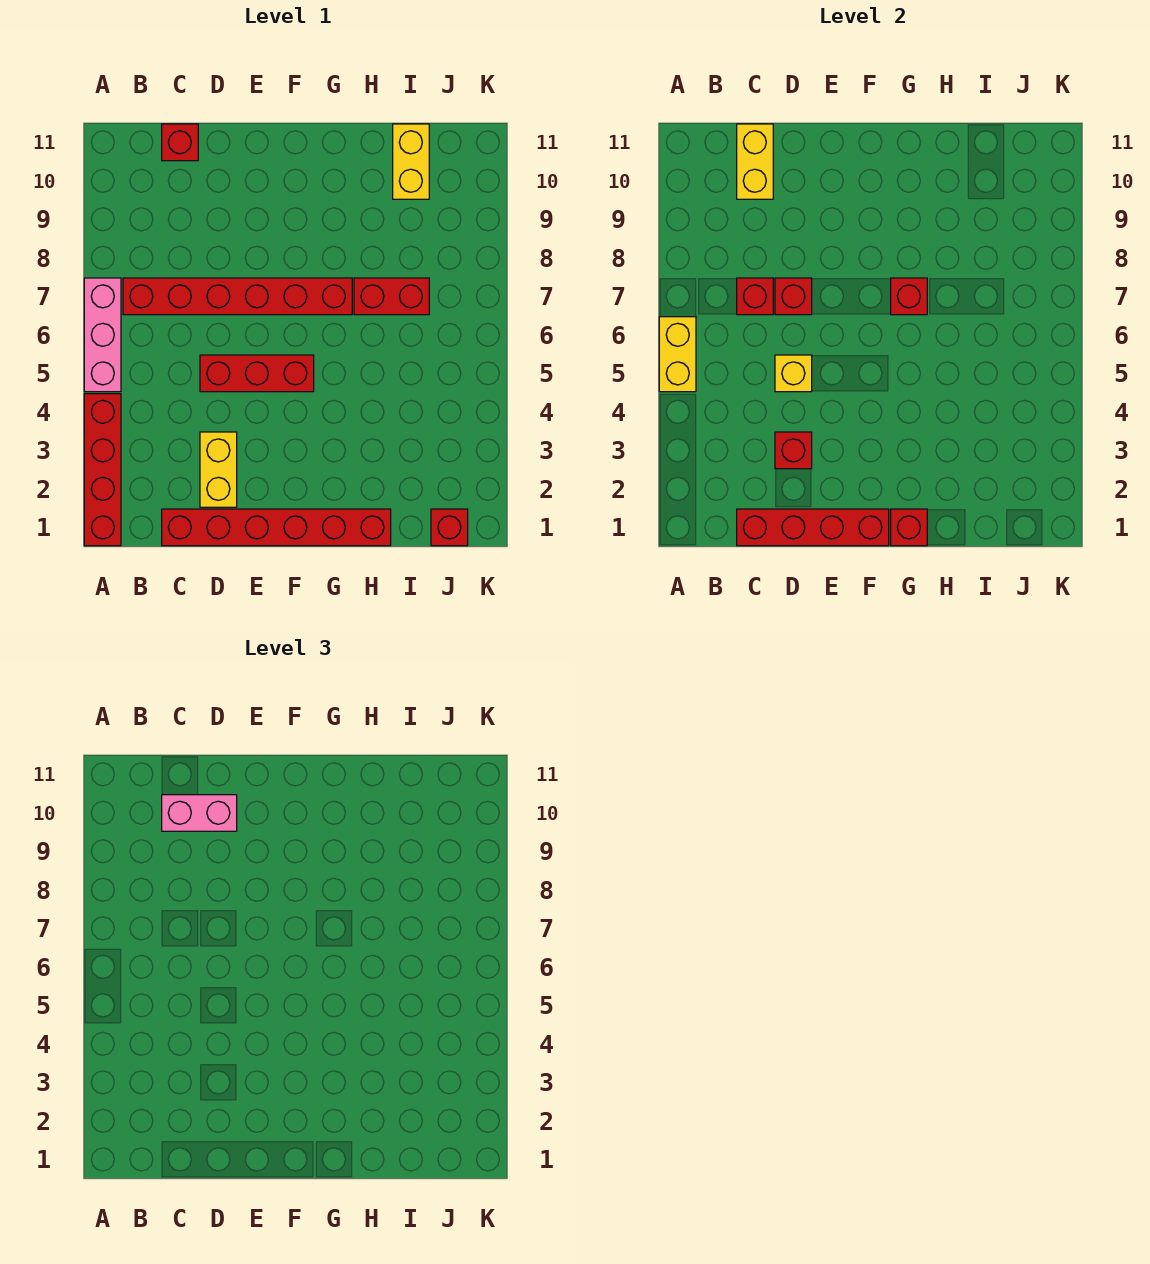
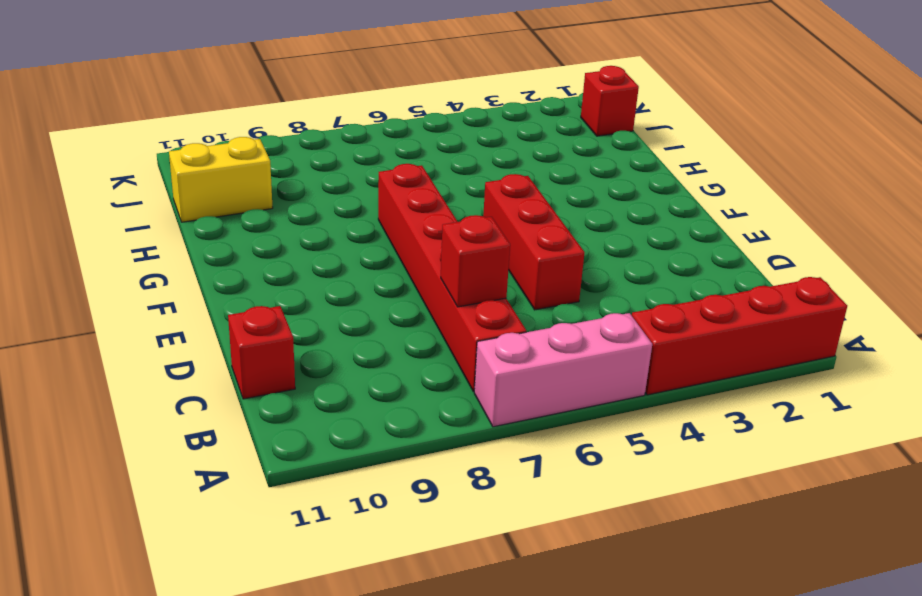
none -> red 1x6 brick [162,509,391,546]
none -> yellow 1x2 brick [200,432,237,507]
none -> red 1x2 brick [354,278,429,315]

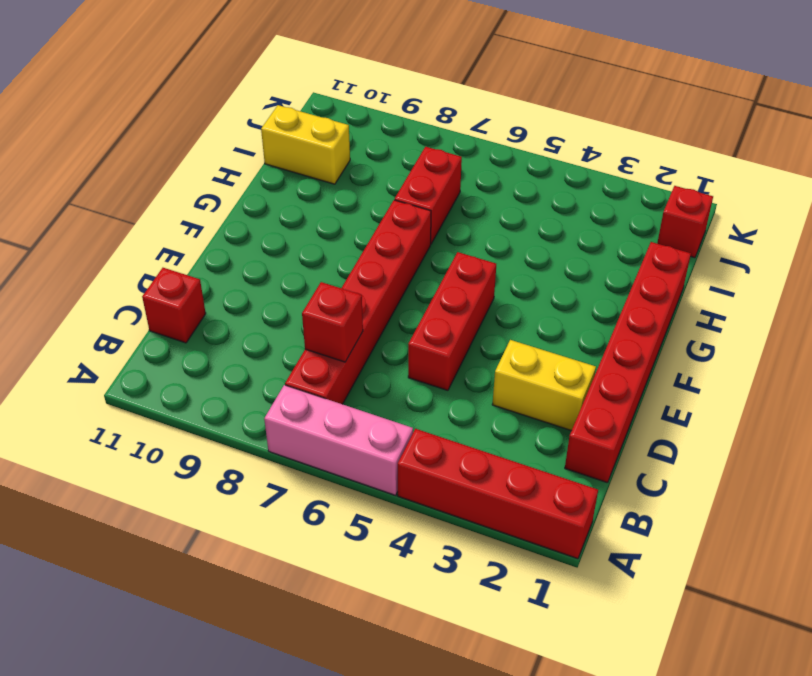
none -> yellow 1x2 brick [659,317,696,392]
none -> red 1x4 brick [737,509,889,546]
none -> yellow 1x2 brick [737,124,773,199]

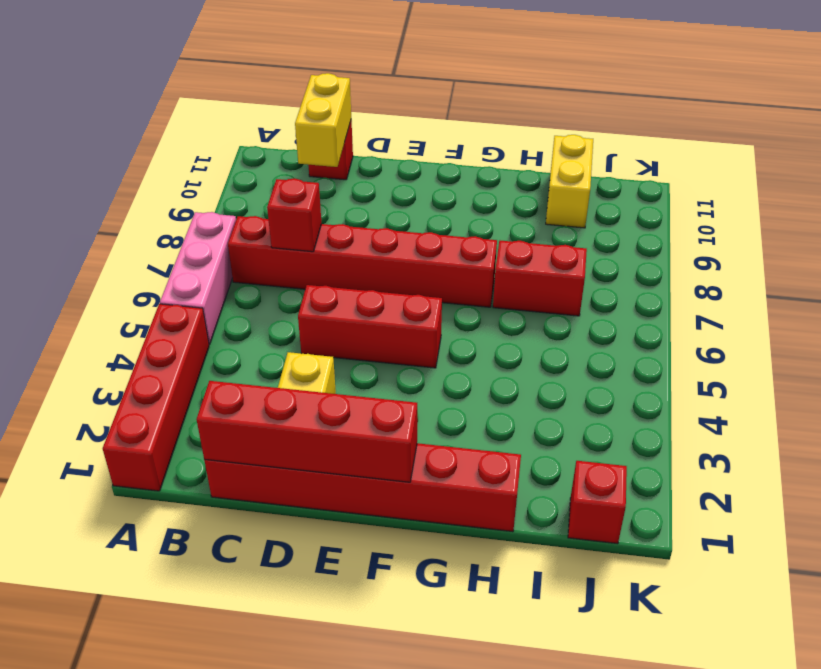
none -> yellow 1x2 brick [659,317,696,392]
none -> red 1x1 brick [775,432,812,469]
none -> yellow 1x1 brick [775,355,812,392]

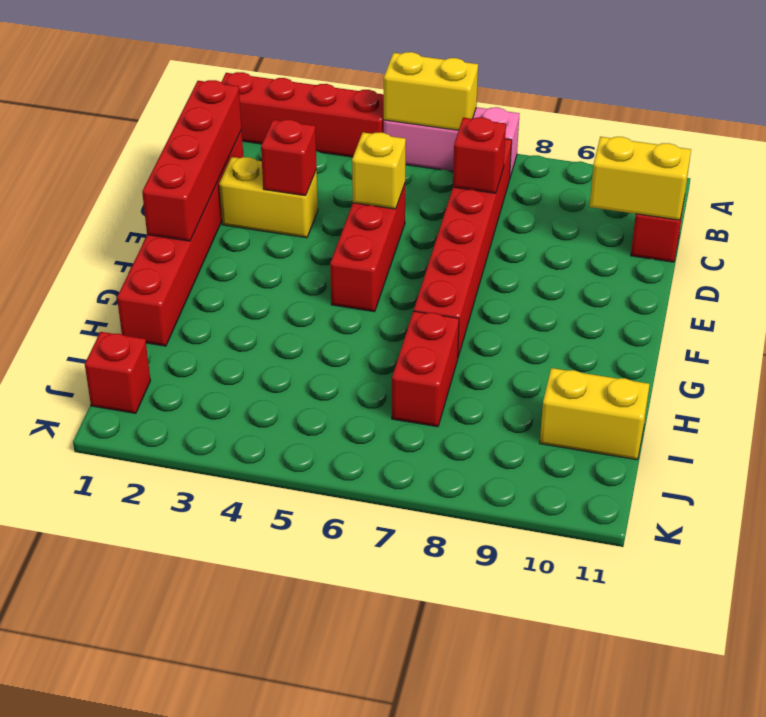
none -> red 1x1 brick [775,278,812,315]
none -> red 1x1 brick [891,509,927,546]
none -> red 1x1 brick [891,278,927,315]

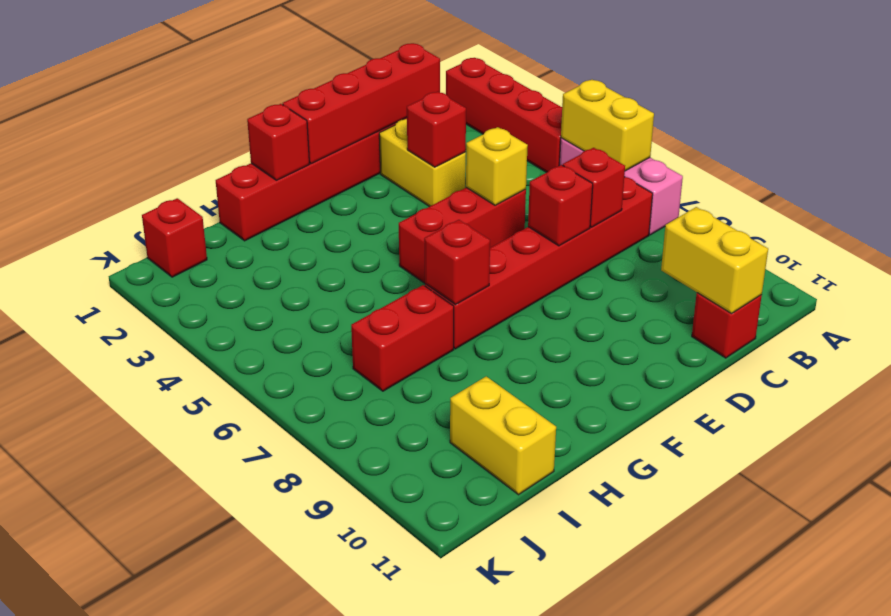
none -> pink 1x2 brick [162,795,237,831]

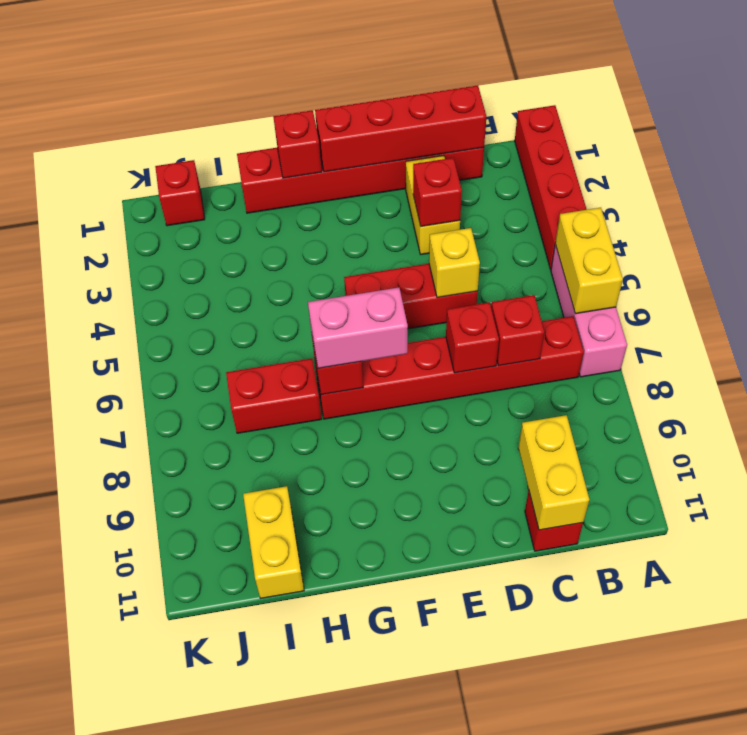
pink 1x2 brick [308,287,408,368] -> pink 1x2 brick moved to [162,795,237,831]

